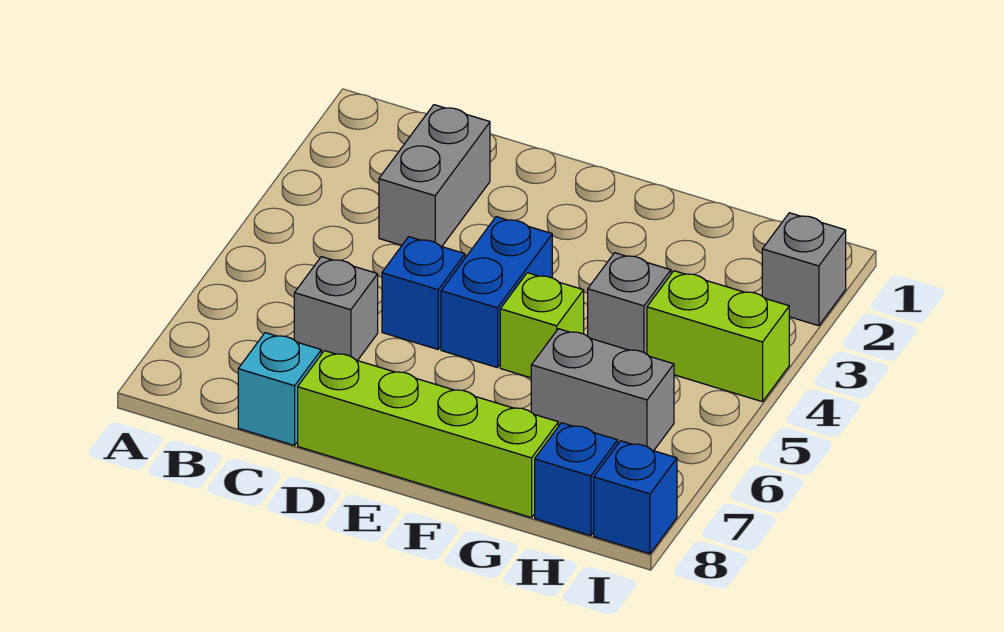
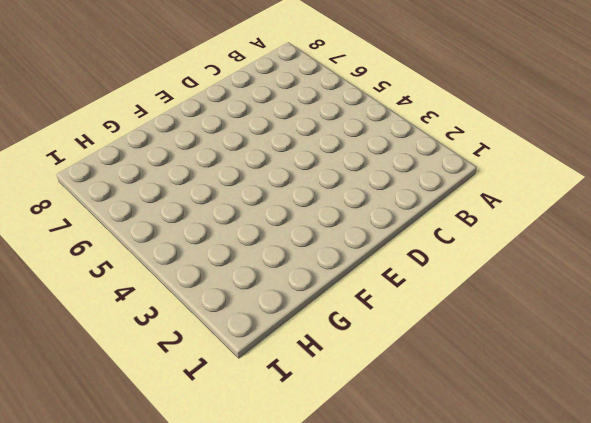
none -> grey 1x2 brick [379,105,490,247]
none -> grey 1x1 brick [294,257,378,361]
none -> cyan 1x1 brick [238,333,321,445]

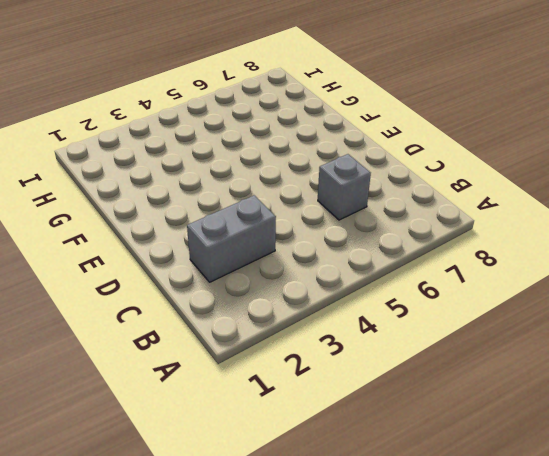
none -> cyan 1x1 brick [238,333,321,445]
none -> blue 1x1 brick [382,237,465,349]
none -> lime 1x4 brick [298,351,558,518]

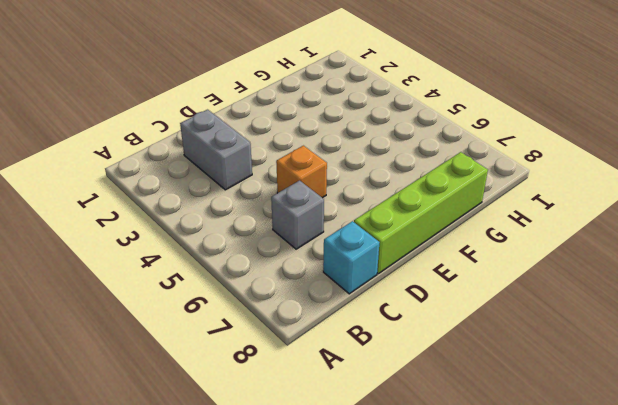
orange 1x1 brick [276,146,327,198] -> blue 1x1 brick [382,237,465,349]
none -> blue 1x2 brick [441,217,552,368]
none -> lime 1x1 brick [500,273,584,378]
none -> grey 1x1 brick [588,253,671,354]

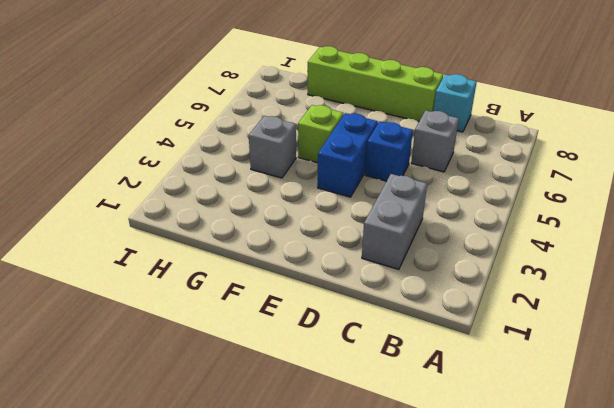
none -> grey 1x2 brick [531,329,674,451]
none -> lime 1x2 brick [647,271,789,402]
none -> blue 1x1 brick [535,423,618,536]

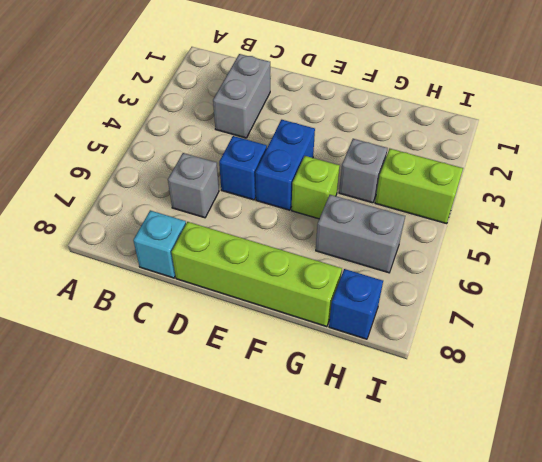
none -> grey 1x1 brick [762,213,846,326]
none -> blue 1x1 brick [594,441,677,554]

